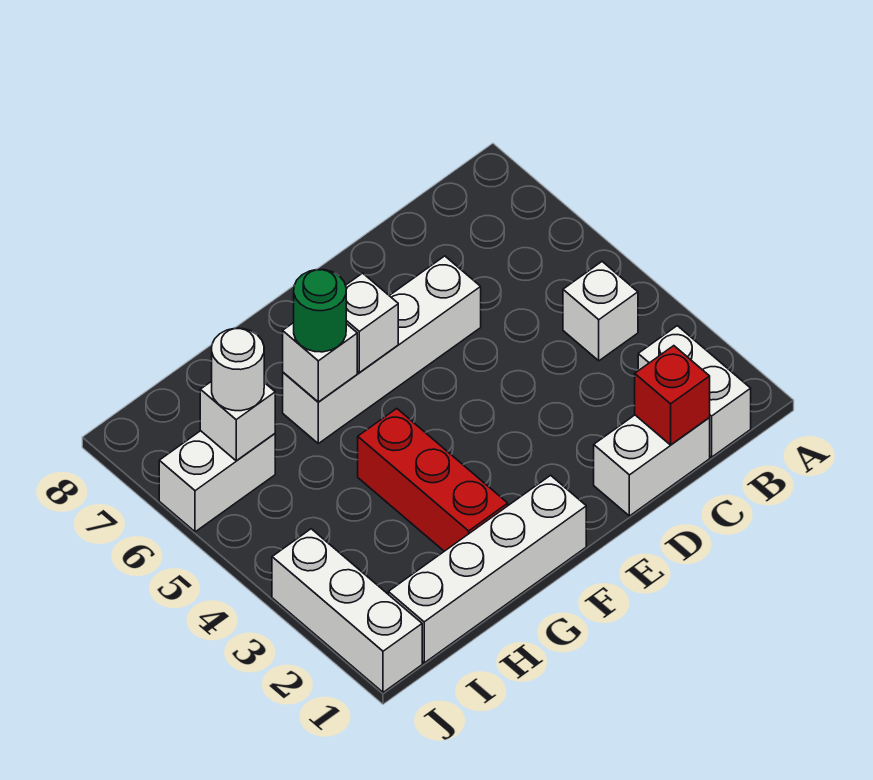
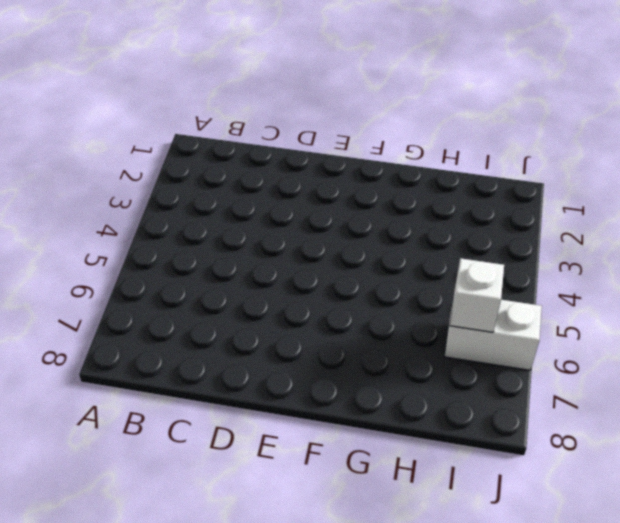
none -> white 1x2 brick [638,326,751,457]
none -> white 1x1 brick [563,262,638,361]
none -> white 1x2 brick [594,415,710,516]

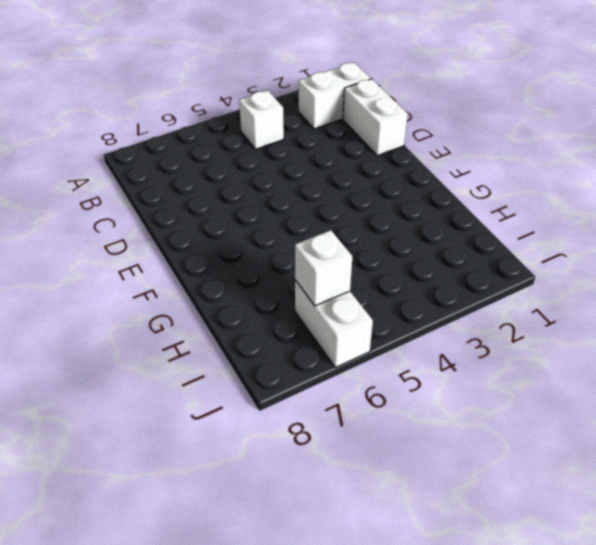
none -> white 1x4 brick [283,256,481,443]
none -> white 1x4 brick [388,475,586,663]
none -> red 1x3 brick [358,409,508,551]

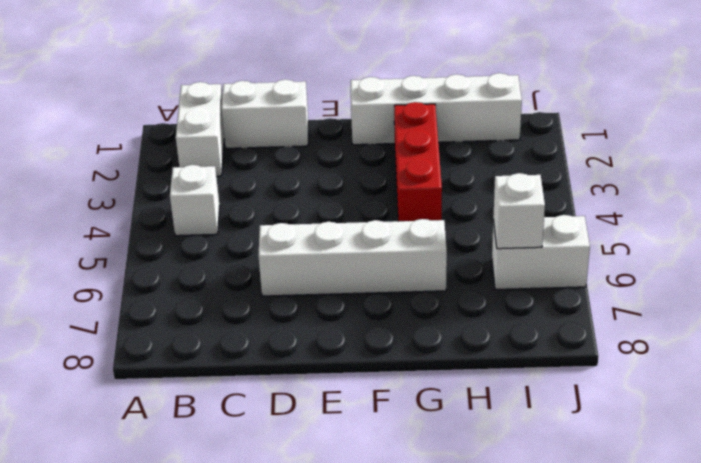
none -> white 1x3 brick [272,529,422,692]
none -> red 1x1 brick [635,346,710,445]
none -> white 1x1 brick [346,273,398,372]

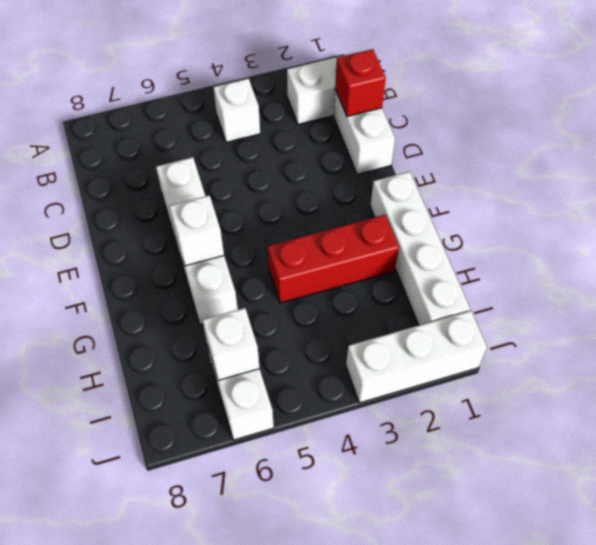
none -> white 1x1 brick [283,323,357,402]
none -> green 1x1 round brick [294,270,346,352]
none -> white 1x1 round brick [212,328,264,411]

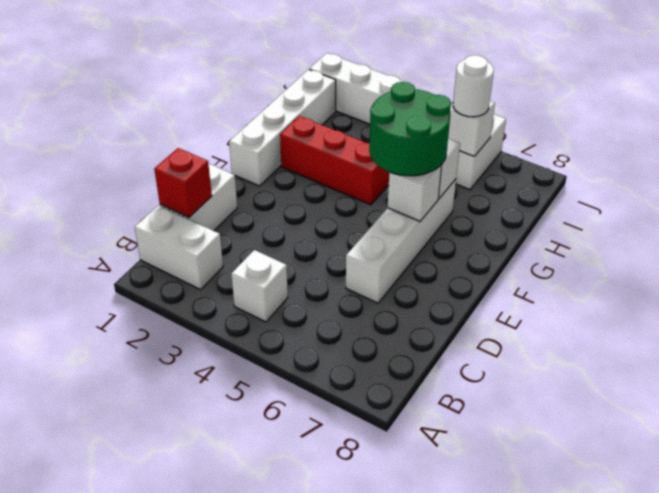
green 2x2 round brick [369,82,451,176] -> green 1x1 round brick [294,270,346,352]

